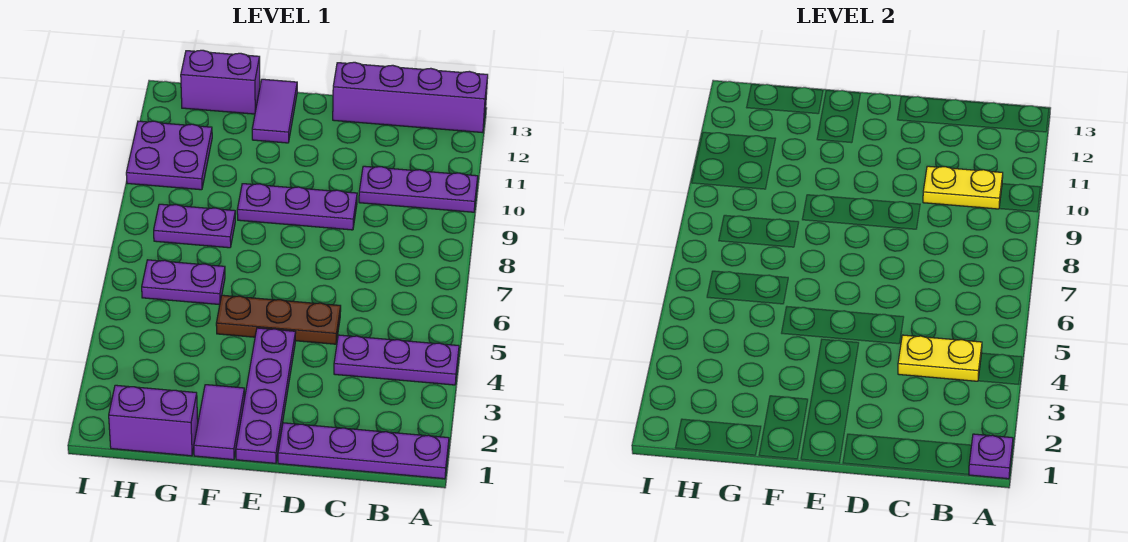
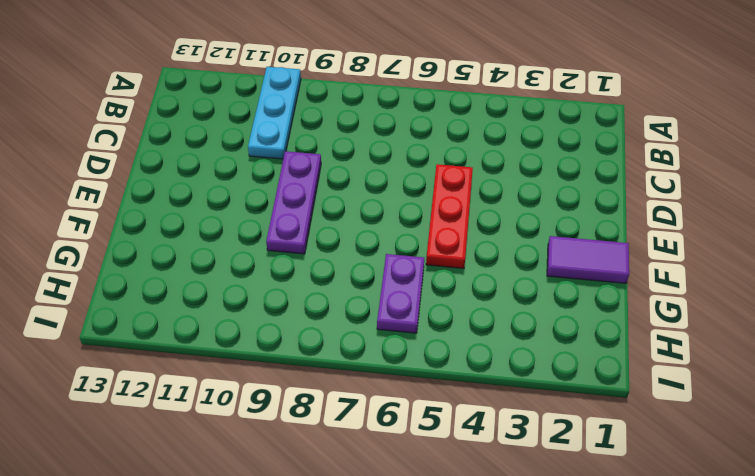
cyan 1x3 plate [248,67,301,159] -> purple 1x3 plate [359,166,478,212]
red 1x3 plate [426,164,473,268] -> brown 1x3 plate [216,295,341,344]
none -> purple 1x4 plate [278,423,449,479]
none -> purple 1x3 plate [334,335,459,385]
none -> purple 1x4 brick [333,62,488,133]

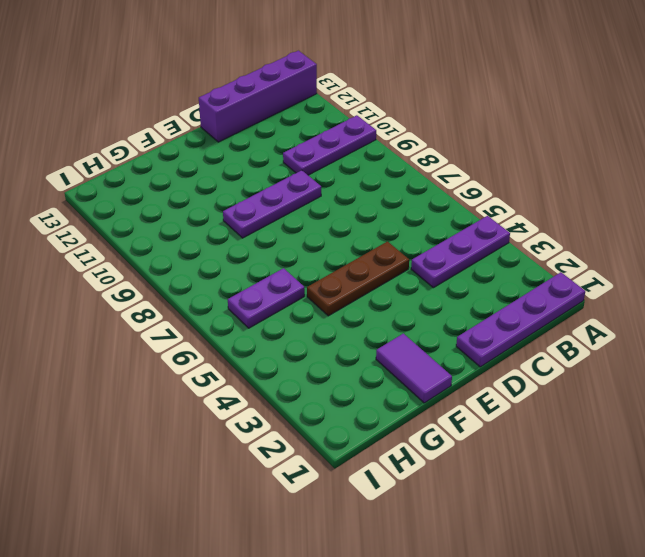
none -> purple 1x4 plate [236,328,296,463]
none -> purple 1x2 tile [252,79,297,143]
none -> purple 1x2 brick [109,385,198,456]

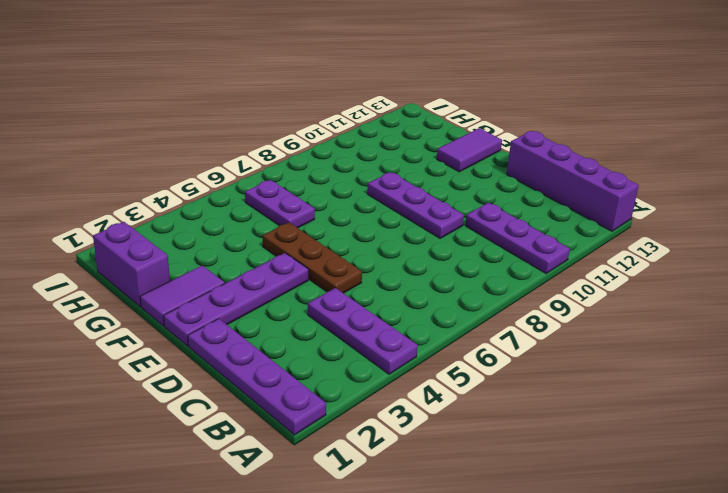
none -> purple 1x2 plate [154,204,235,248]
none -> purple 1x2 brick [181,50,260,114]
none -> purple 2x2 plate [126,121,212,190]

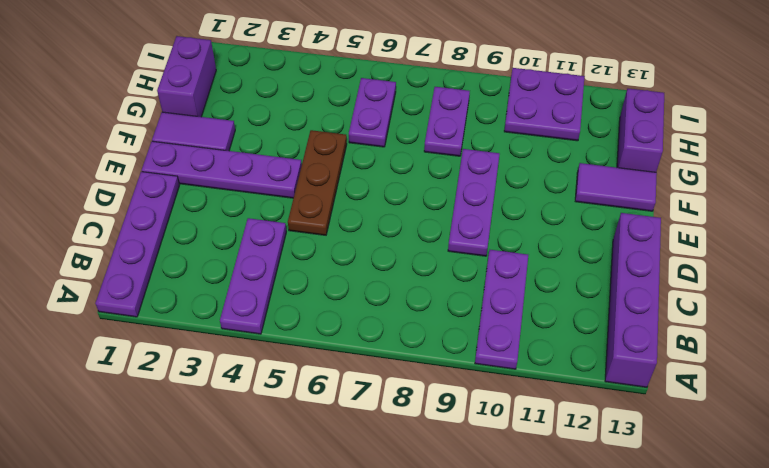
none -> purple 1x1 plate [968,434,1013,479]
none -> yellow 1x2 plate [898,335,982,381]
none -> yellow 1x2 plate [923,166,1003,209]

